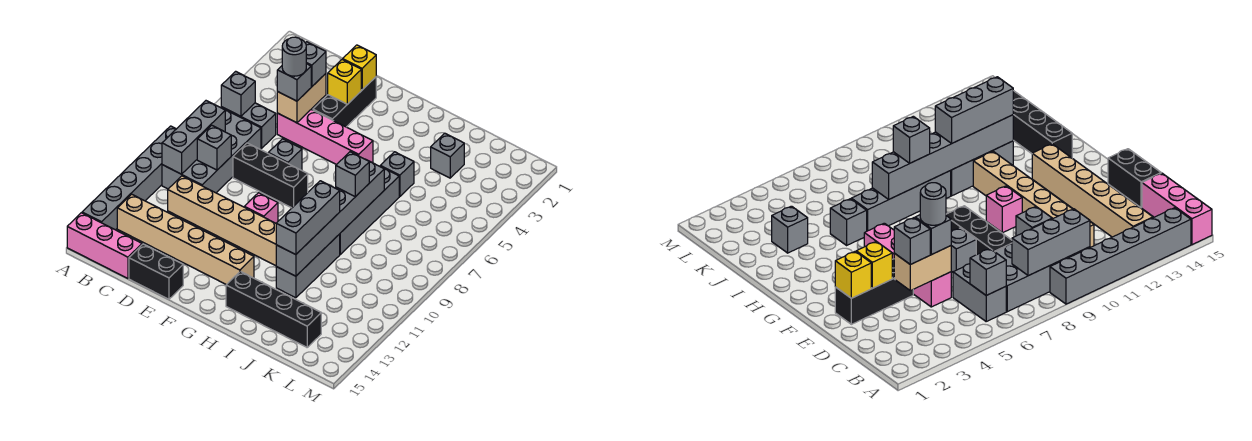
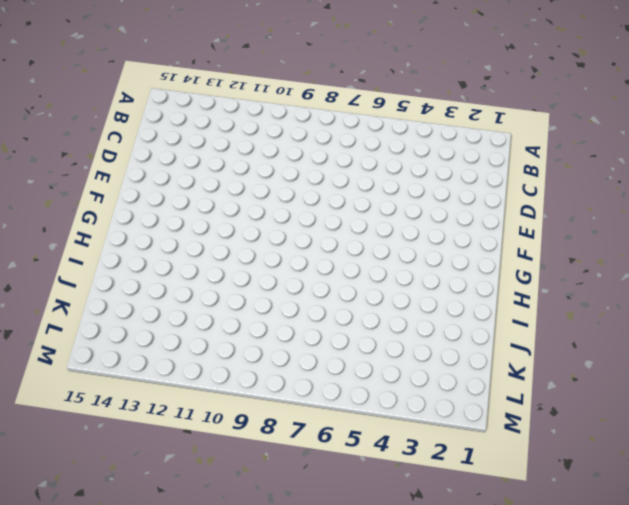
none -> grey 1x6 brick [82,126,176,230]
none -> pink 1x3 brick [67,213,142,278]
none -> grey 1x2 brick [221,103,276,148]

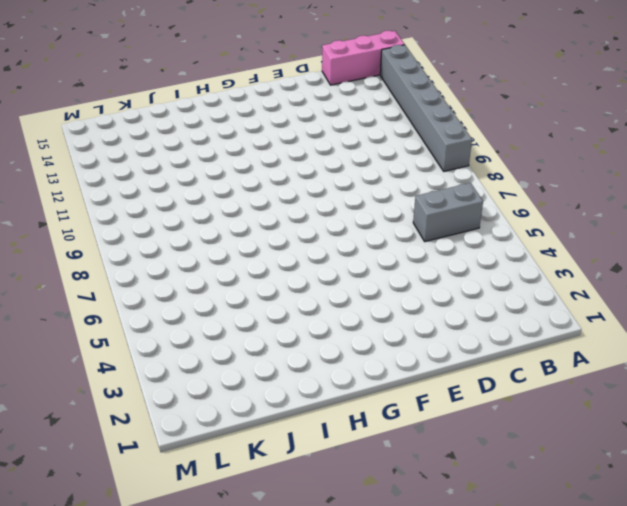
none -> grey 2x4 brick [162,108,261,193]
none -> tan 1x6 brick [117,194,254,285]
none -> tan 1x6 brick [168,176,276,266]

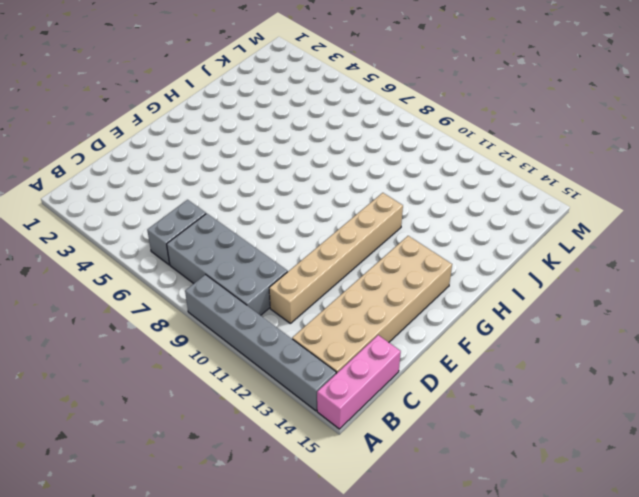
tan 2x6 brick [292,236,452,374] -> tan 1x6 brick [117,194,254,285]
none -> pink 1x4 brick [277,110,373,165]
none -> black 1x3 brick [233,143,308,208]
none -> black 1x2 brick [129,244,183,299]

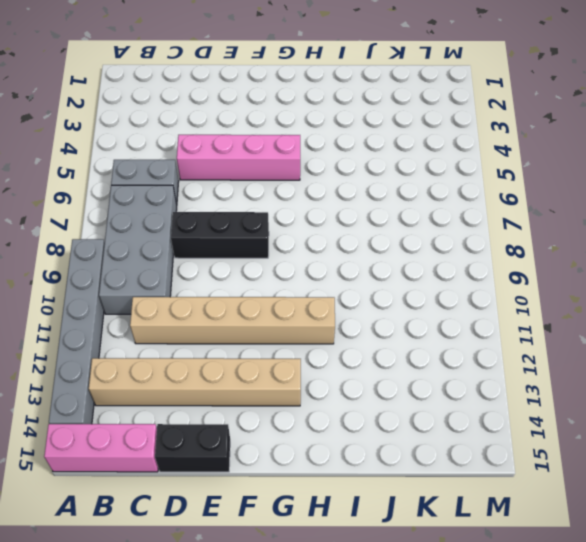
none -> black 1x3 brick [313,77,376,127]
none -> grey 1x1 brick [268,139,302,170]
none -> pink 1x1 brick [245,193,278,223]

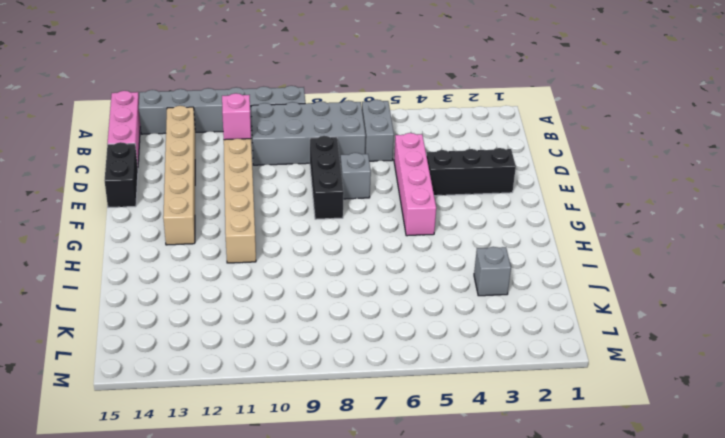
pink 1x1 brick [222,93,251,140] -> pink 1x1 brick moved to [245,193,278,223]
none -> black 1x4 brick [226,271,321,347]
none -> grey 1x1 brick [380,152,414,197]
none -> grey 1x4 brick [340,169,399,254]

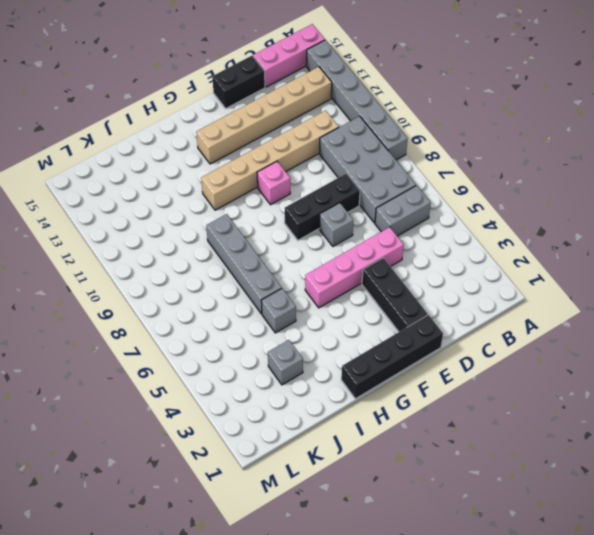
black 1x4 brick [341,315,443,399] -> black 1x4 brick moved to [226,271,321,347]
none -> grey 1x3 brick [276,234,340,298]
none -> grey 1x1 brick [221,71,255,116]
none -> grey 1x3 brick [162,101,225,174]

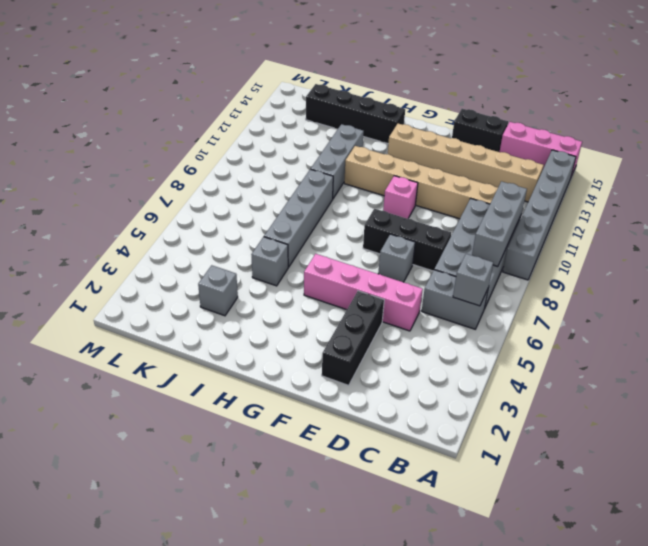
none -> grey 1x1 brick [197,125,231,170]
none -> tan 1x2 brick [277,74,326,123]
none -> yellow 1x1 brick [343,45,376,90]

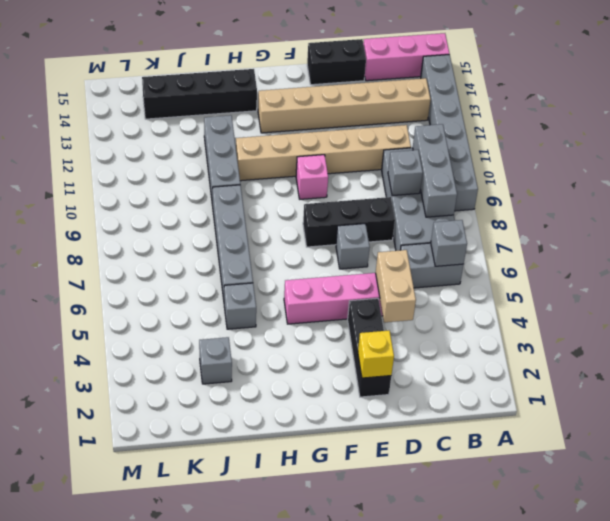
none -> yellow 1x1 brick [328,59,361,104]
none -> grey 1x6 brick [276,161,384,276]
none -> grey 1x1 brick [306,42,326,87]

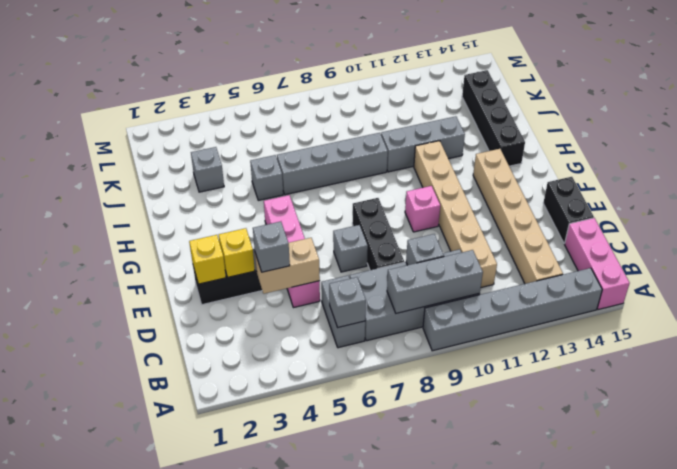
none -> grey 1x6 brick [276,161,384,276]
none -> grey 1x1 brick [277,64,311,101]
none -> grey 1x1 brick [336,152,369,197]

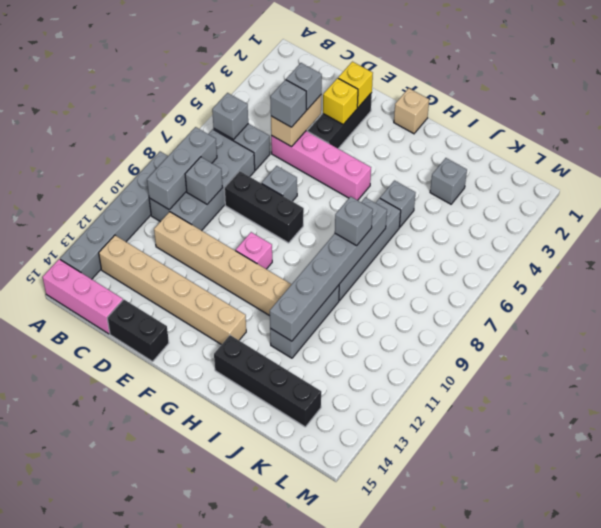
tan 1x1 brick [394,88,429,134] -> none
none -> grey 1x3 brick [276,181,340,255]
none -> grey 1x1 round brick [282,37,306,76]

